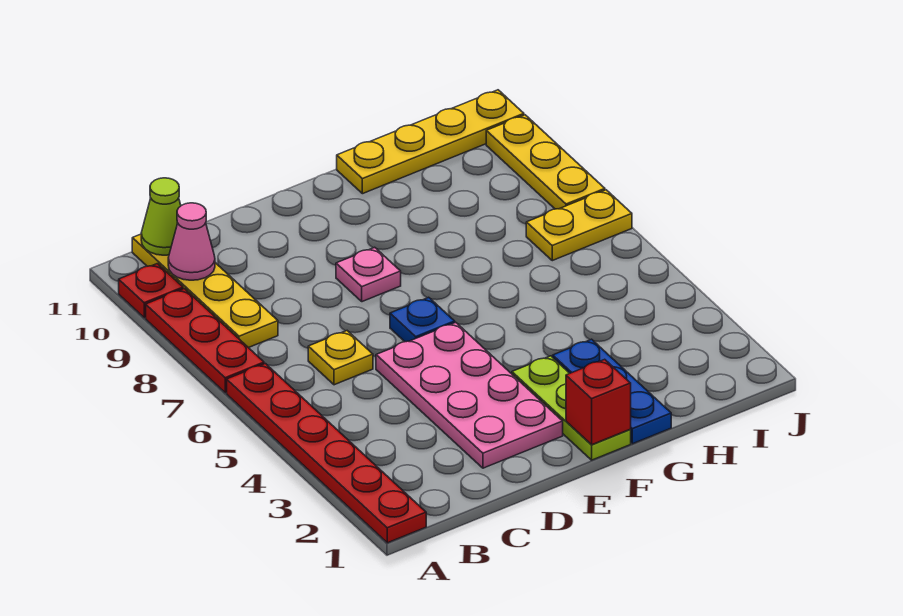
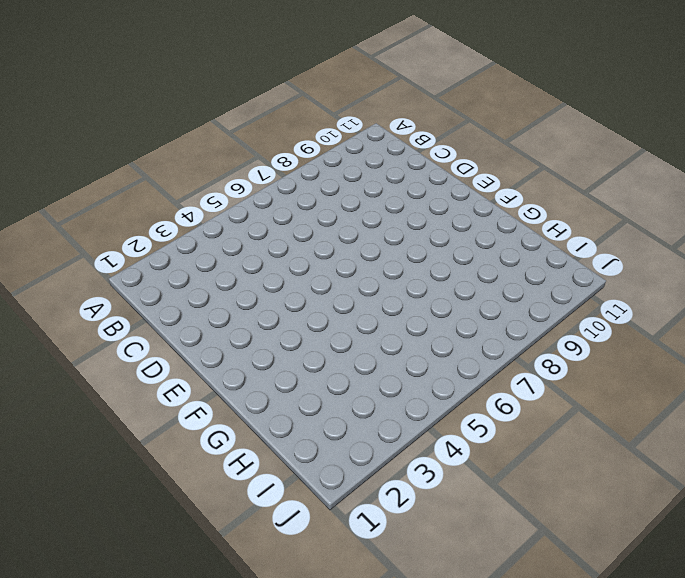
none -> red 1x6 plate [227,364,426,543]
none -> red 1x3 plate [146,289,264,393]
none -> red 1x1 plate [119,264,183,318]

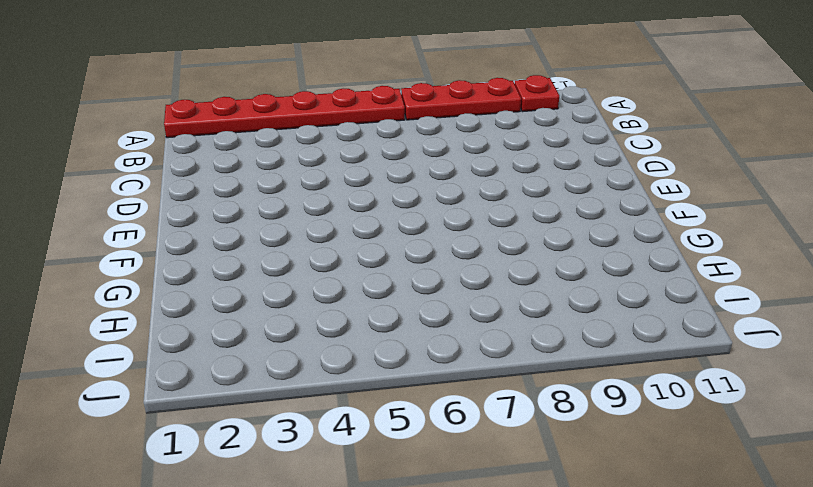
none -> yellow 1x4 plate [132,234,278,348]
none -> yellow 1x1 plate [308,331,373,385]
none -> pink 2x4 plate [376,322,563,468]

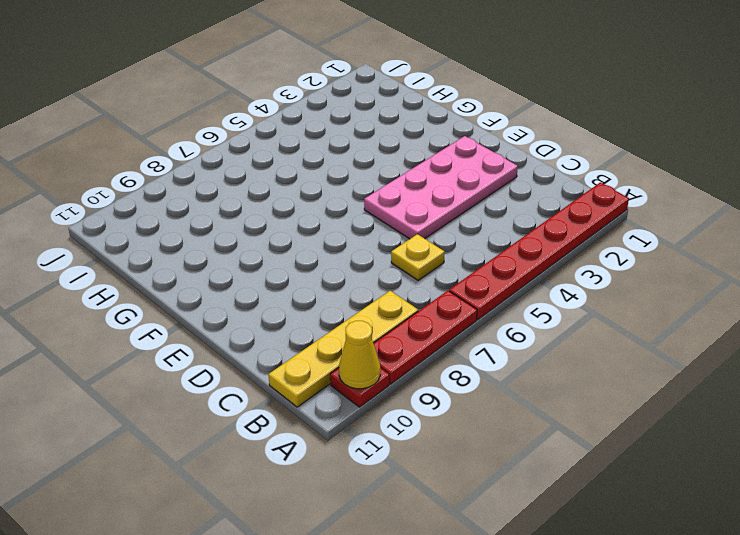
yellow 1x1 cone [339,321,380,389] -> none
none -> blue 1x1 plate [390,297,455,342]
none -> pink 1x1 plate [336,247,401,302]
none -> lime 1x3 plate [512,356,631,460]

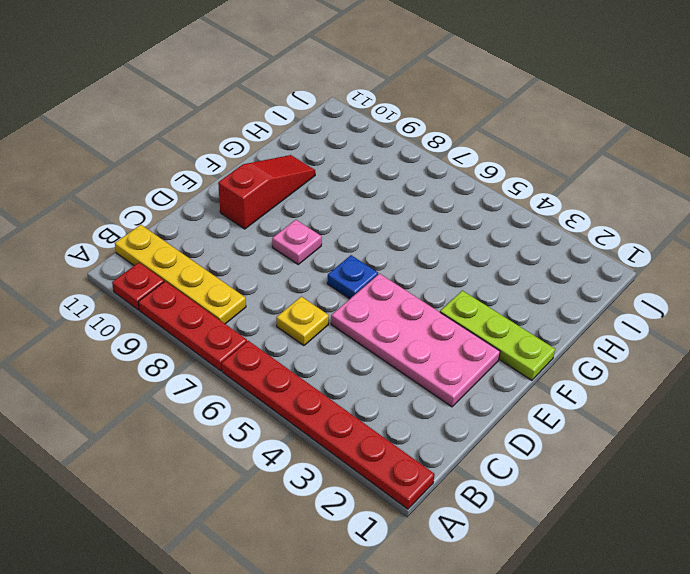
red 1x3 slope [218,155,315,229] -> none
none -> blue 1x3 plate [553,339,671,444]
none -> yellow 1x4 plate [337,90,524,194]
none -> yellow 1x2 plate [526,190,632,261]

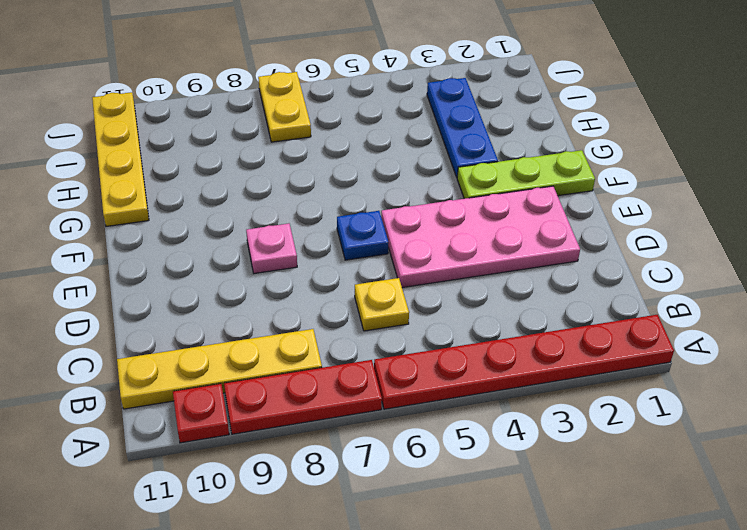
blue 1x3 plate [427,78,498,177] -> blue 1x3 plate turned to [553,339,671,444]
none -> yellow 1x3 plate [486,115,605,209]
none -> pink 1x1 cone [168,203,215,280]
none -> lime 1x1 cone [141,178,181,255]

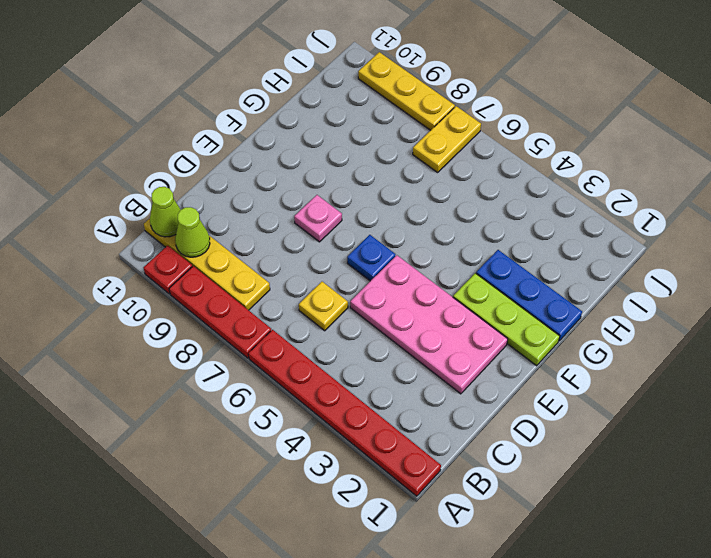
lime 1x1 cone [175,207,210,257] -> pink 1x1 cone [168,203,215,280]
none -> yellow 1x4 plate [337,90,524,194]
none -> red 1x1 brick [566,359,631,445]

